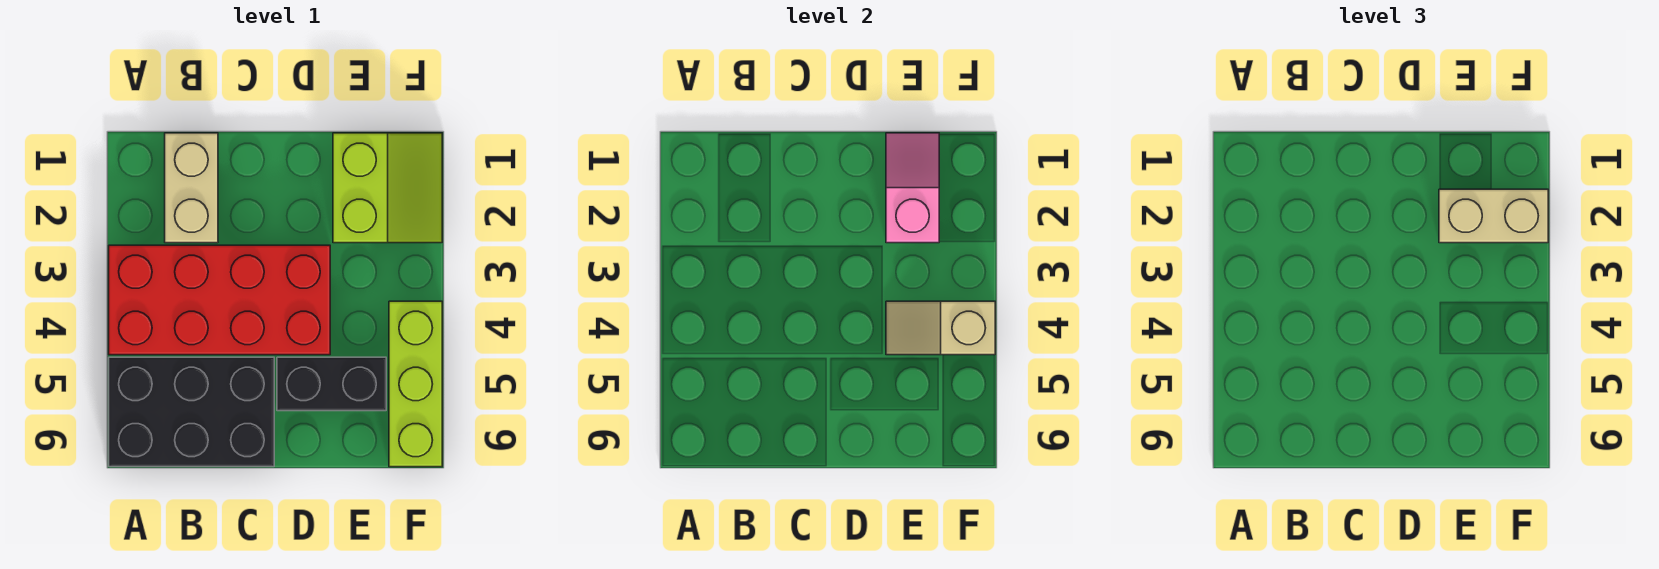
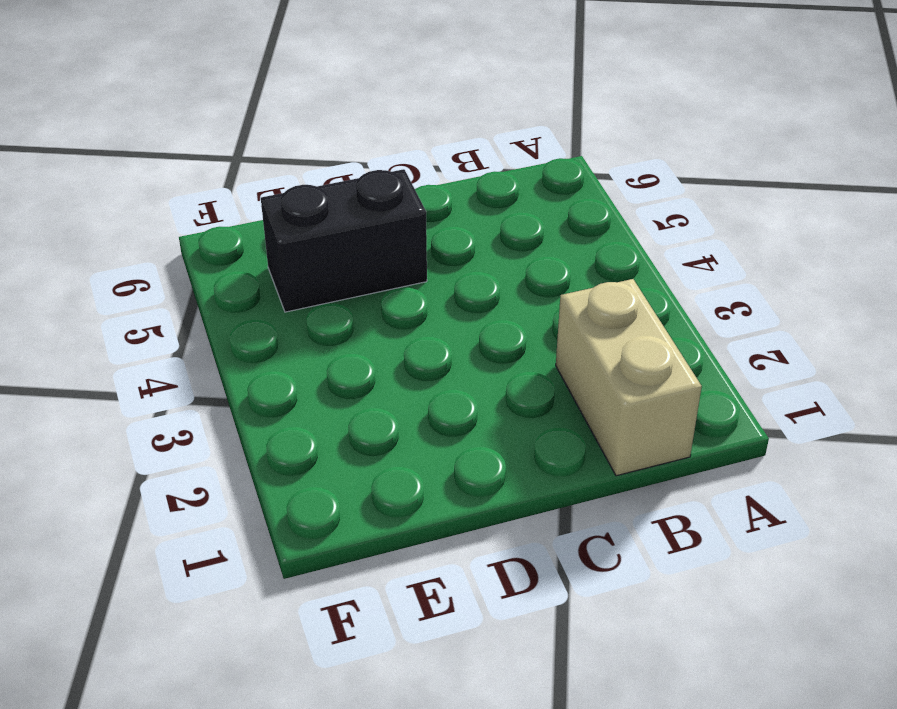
none -> red 2x4 brick [109,245,330,355]
none -> black 2x3 brick [109,357,274,467]

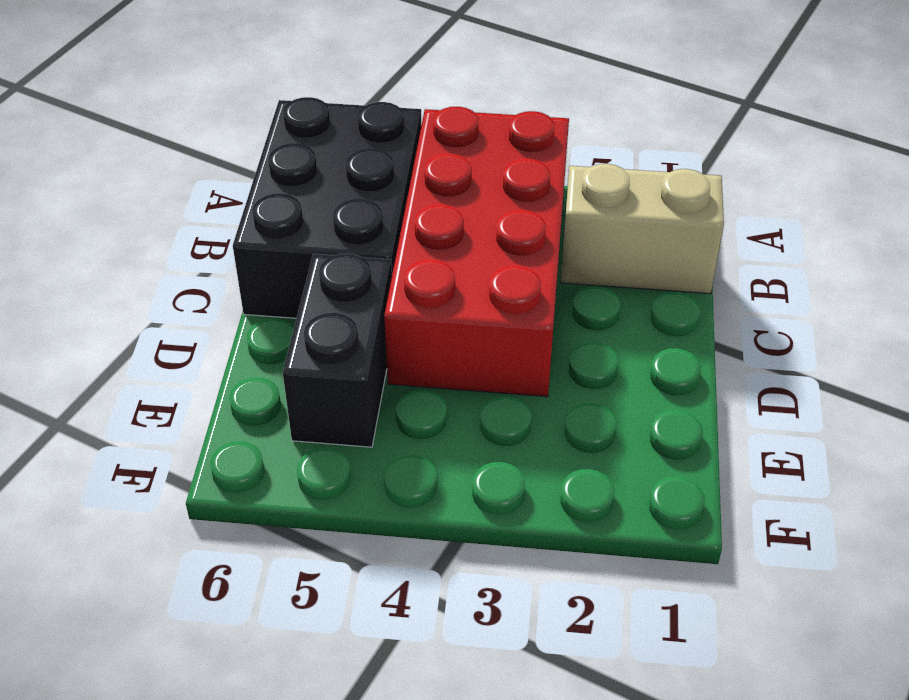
none -> lime 2x2 slope [333,133,442,243]
none -> lime 1x3 brick [389,301,442,467]

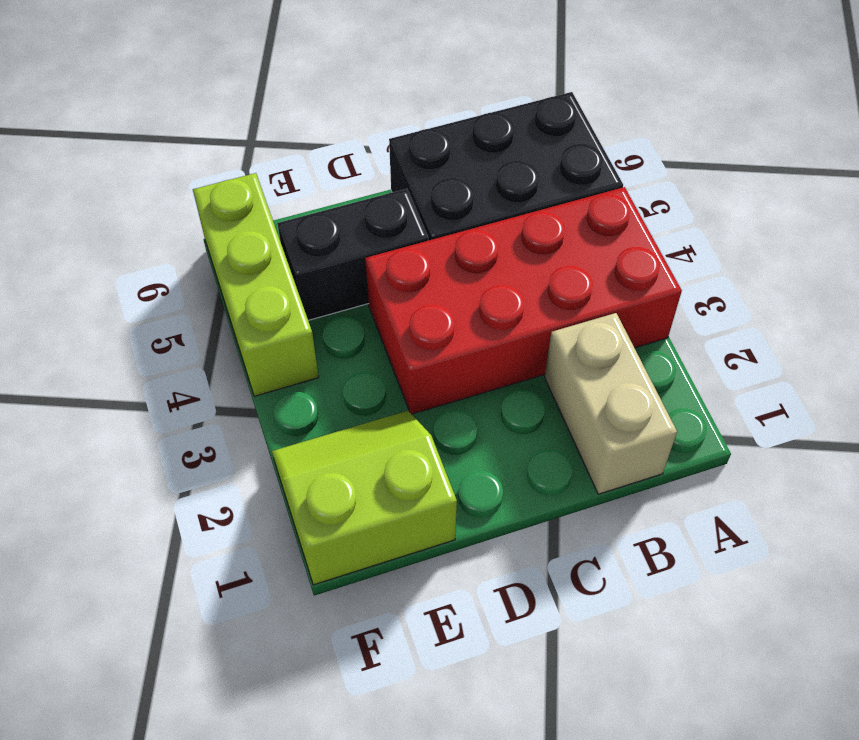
lime 2x2 slope [272,411,457,585] -> lime 2x2 slope turned to [333,133,442,243]
none -> pink 1x2 slope [886,133,939,243]
none -> tan 1x2 slope [886,301,995,355]

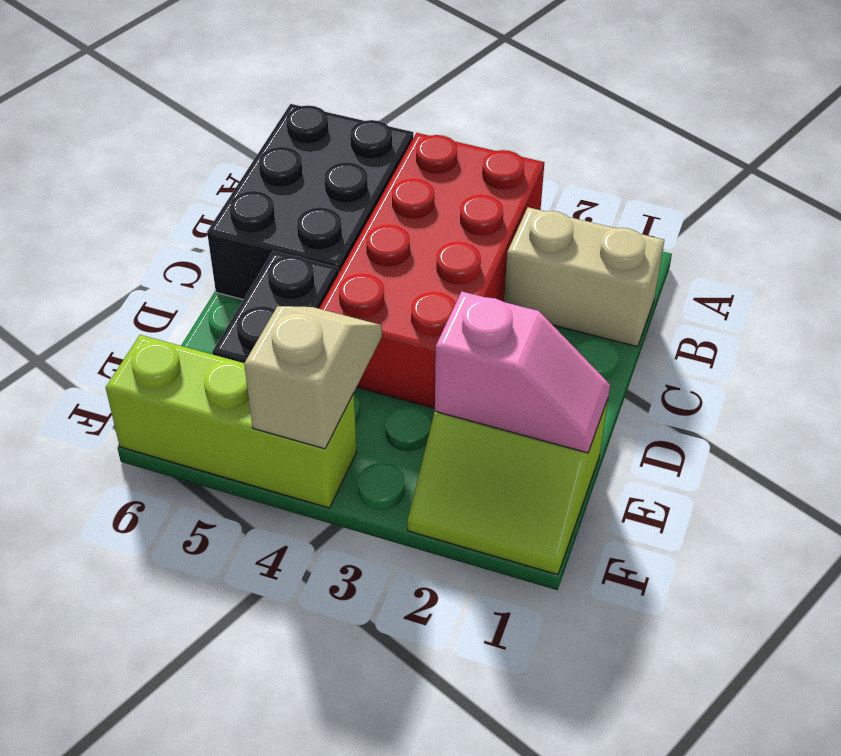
none -> tan 1x2 brick [1439,189,1548,243]

